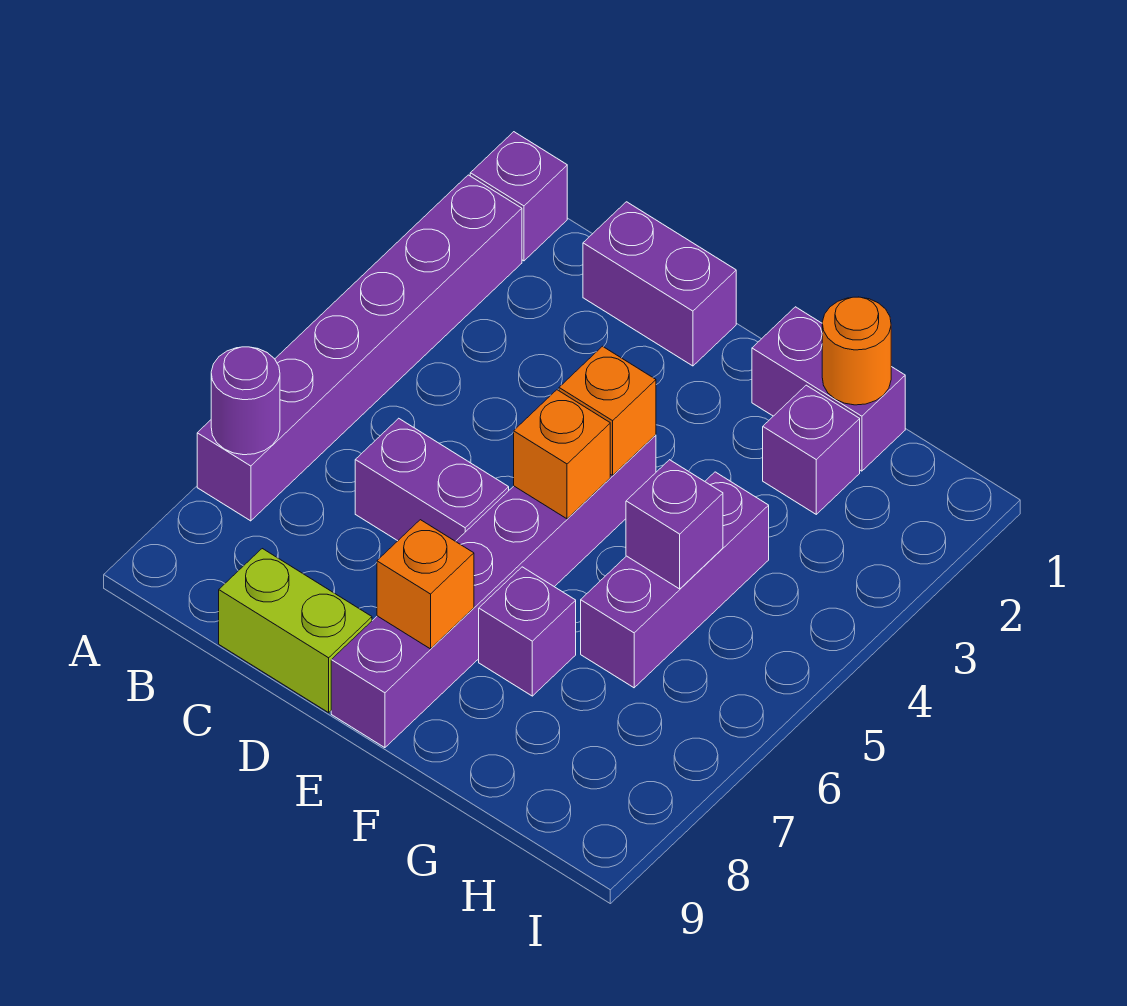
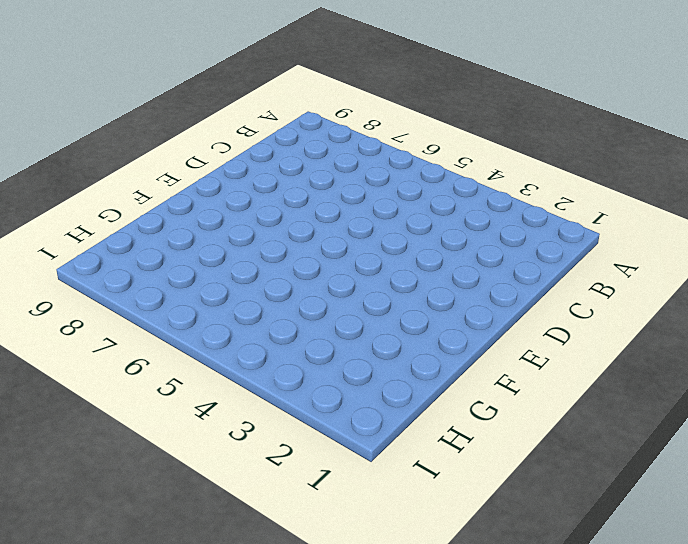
none -> purple 1x1 brick [470,132,567,261]
none -> purple 1x6 brick [197,175,522,521]
none -> purple 1x2 brick [583,202,736,366]

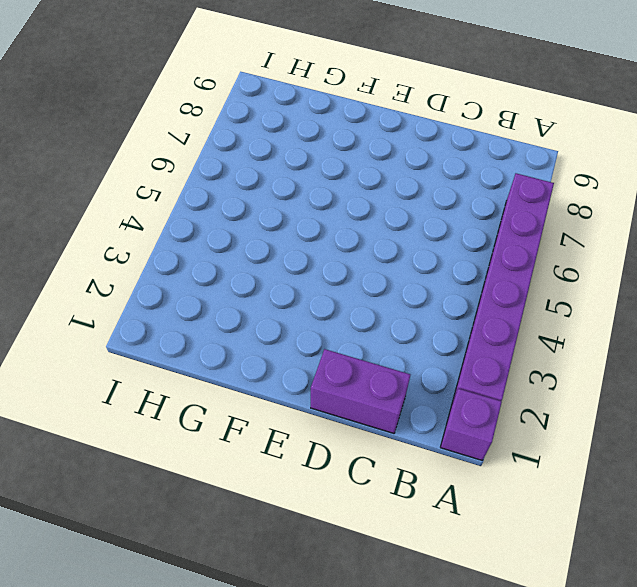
none -> purple 1x2 brick [355,418,509,541]
none -> lime 1x2 brick [219,549,372,713]
none -> purple 1x6 brick [331,435,656,748]

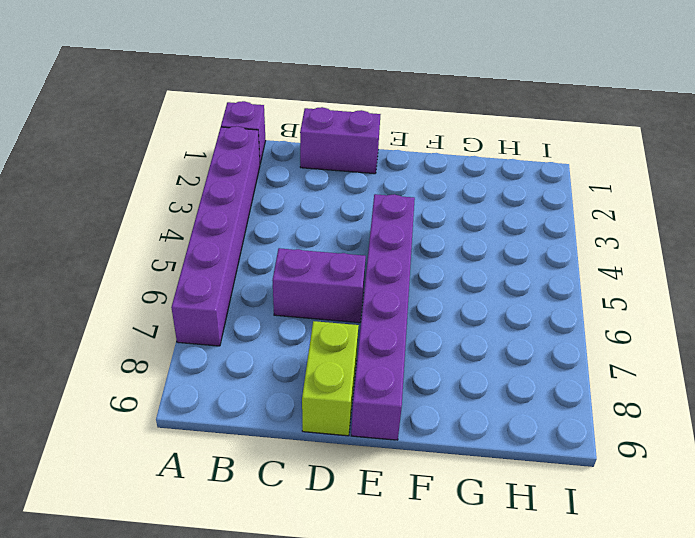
lime 1x2 brick [302,321,359,436] -> lime 1x2 brick turned to [219,549,372,713]
none -> purple 1x2 brick [752,307,905,471]
none -> purple 1x1 brick [479,567,576,696]
none -> purple 1x1 brick [763,385,860,514]

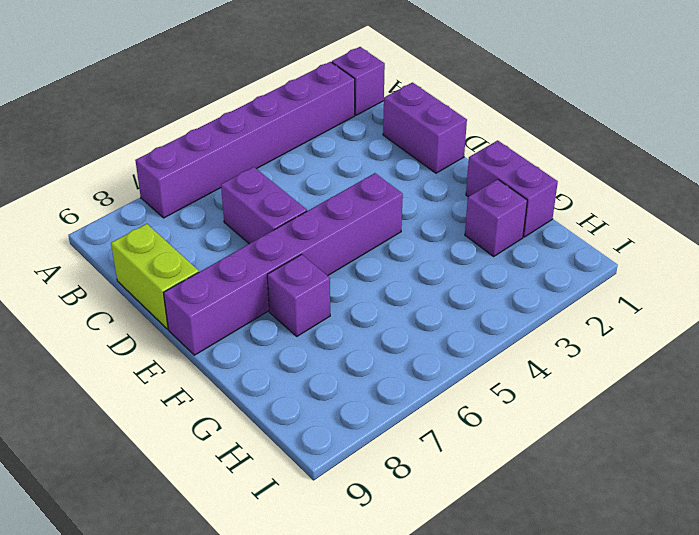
none -> purple 1x3 brick [581,472,769,688]
none -> purple 1x1 round brick [211,347,280,455]
none -> orange 1x1 brick [559,346,656,475]

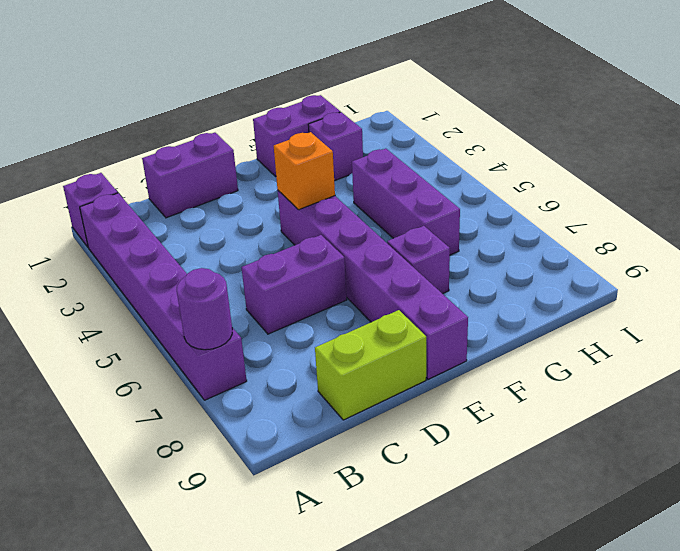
none -> orange 1x1 brick [514,390,610,519]
none -> orange 1x1 brick [377,520,474,649]
none -> orange 1x1 round brick [822,297,891,405]

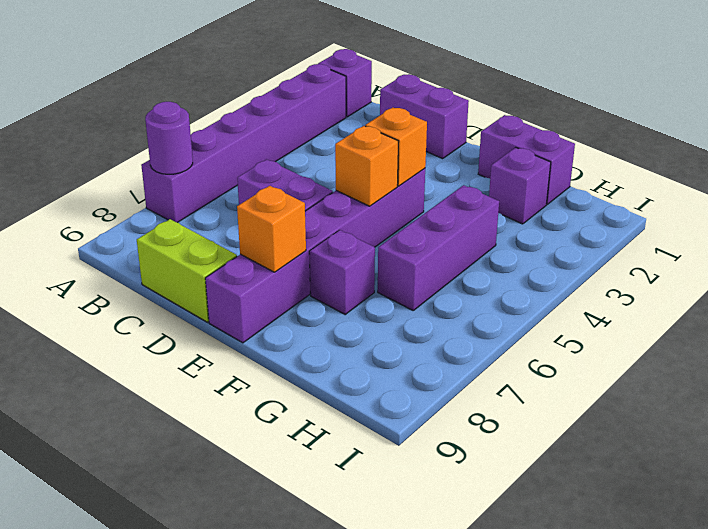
none -> orange 1x1 round brick [822,297,891,405]
none -> purple 1x1 brick [626,460,723,589]

